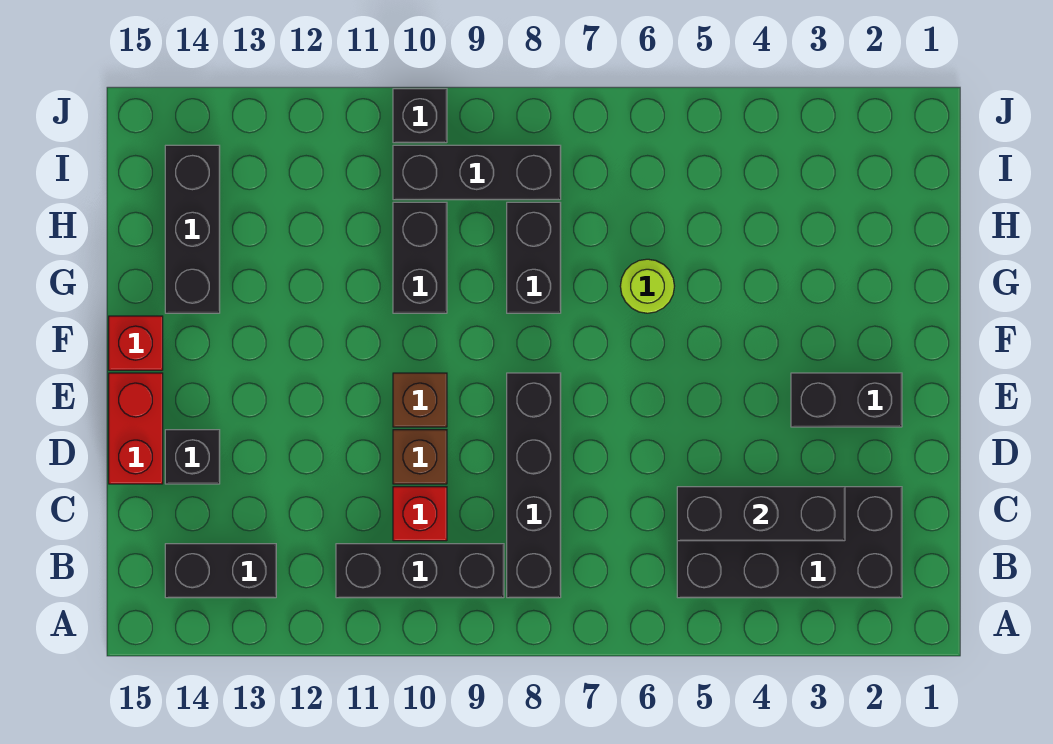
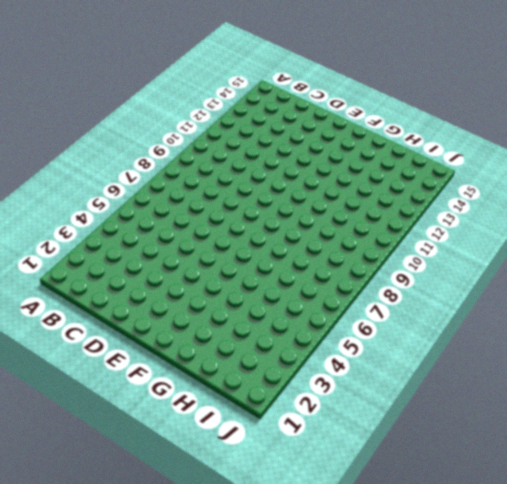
none -> black 2x4 brick [677,487,902,598]
none -> black 1x4 brick [507,373,561,598]
none -> black 1x3 brick [336,544,504,598]

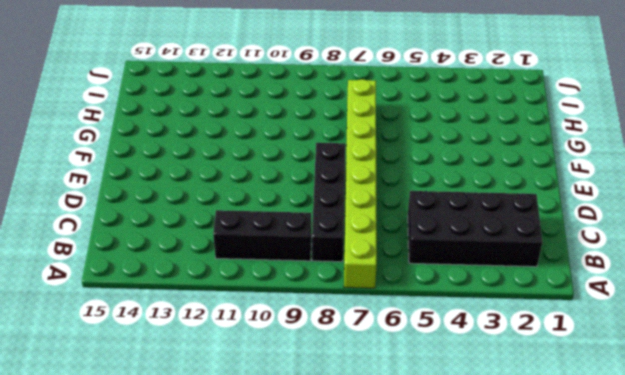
lime 1x8 brick [344,79,377,288] -> none
none -> black 1x2 brick [165,544,276,598]
none -> red 1x1 brick [393,487,447,541]
none -> brown 1x1 brick [393,430,447,484]

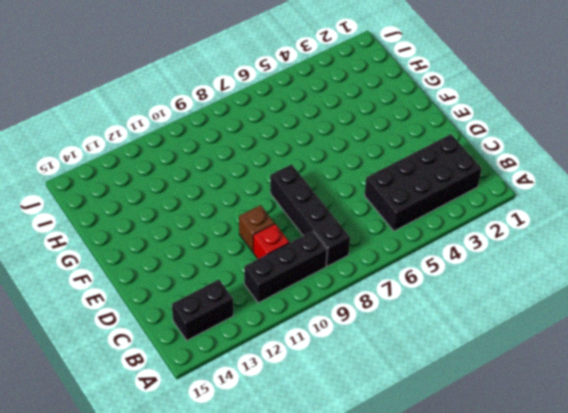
none -> black 1x1 brick [165,430,220,484]
none -> red 1x2 brick [109,373,163,484]
none -> black 1x2 brick [791,373,902,427]

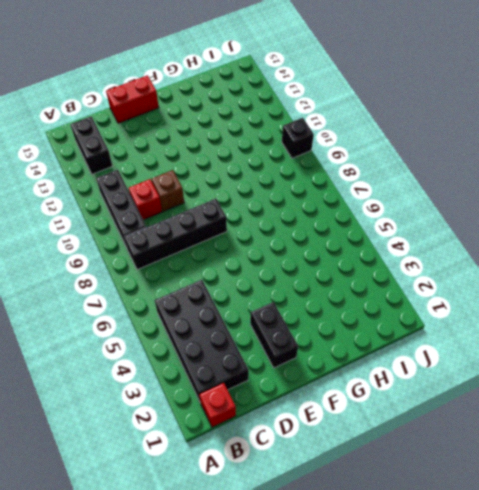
red 1x1 brick [199,383,236,427] -> red 1x1 brick moved to [109,316,163,370]
none -> black 1x1 brick [165,430,220,484]
none -> brown 1x1 brick [393,373,447,427]
none -> lime 1x1 round brick [620,259,674,313]

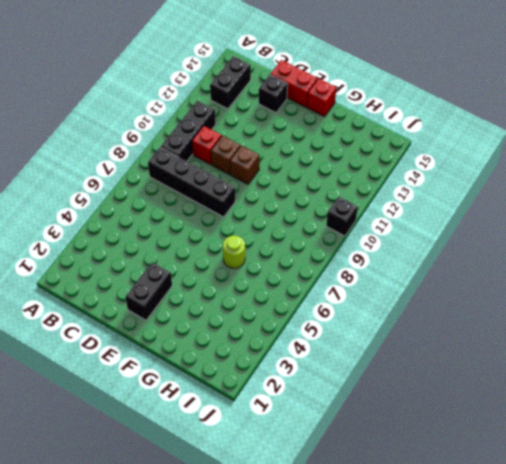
none -> black 2x4 brick [677,487,902,598]
none -> black 1x2 brick [507,202,561,313]
none -> black 1x2 brick [393,202,447,313]

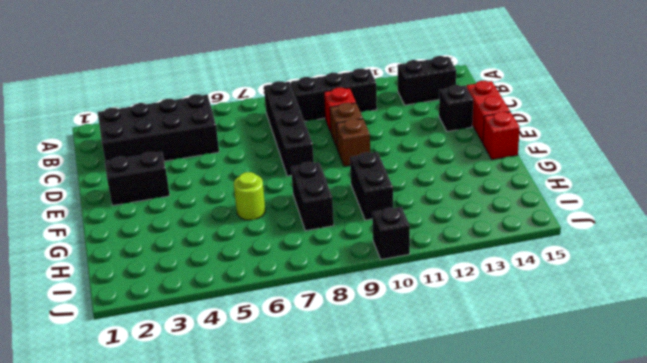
none -> black 1x3 brick [165,145,220,313]
none -> black 1x3 brick [393,145,561,200]
none -> black 1x3 brick [677,487,845,541]

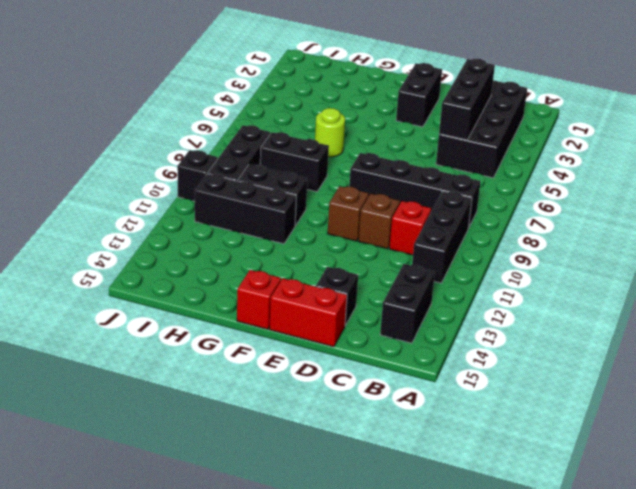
black 1x3 brick [195,174,296,244] -> black 1x3 brick moved to [165,145,220,313]

